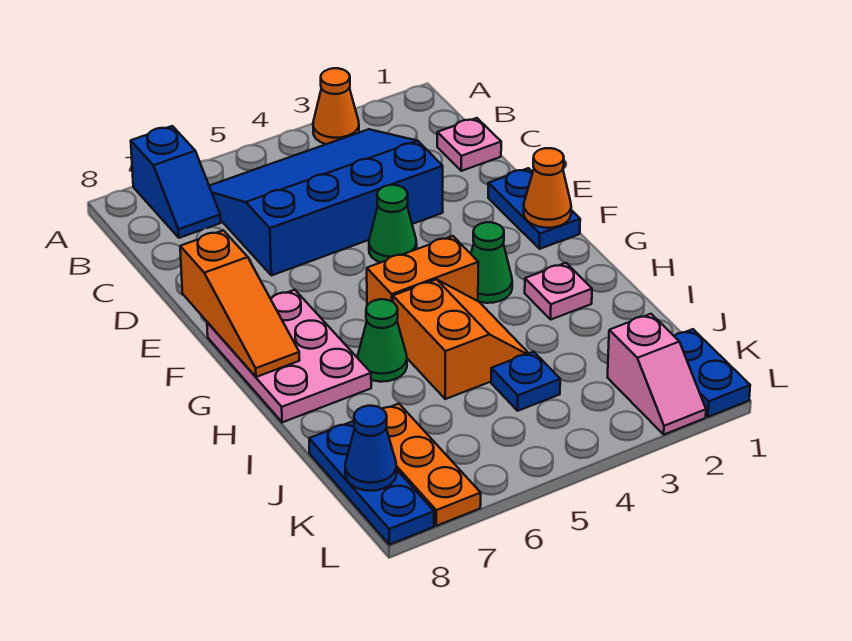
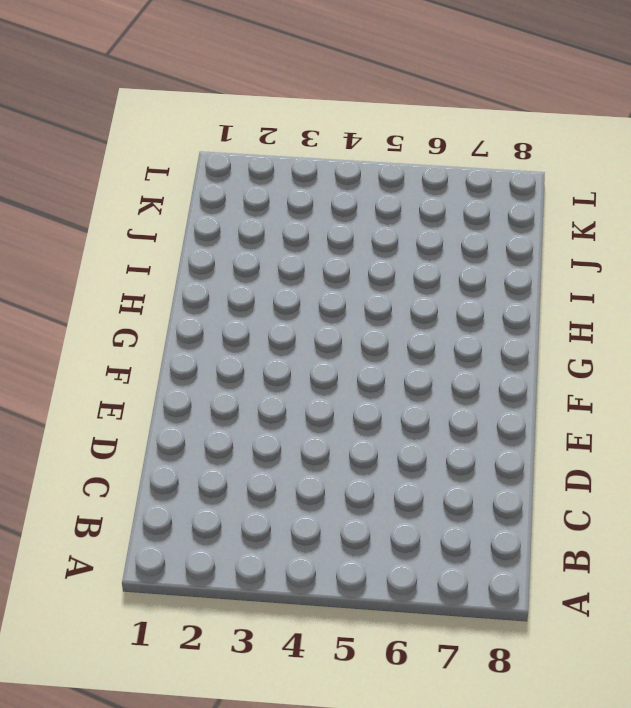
none -> orange 1x1 cone [313,68,359,144]
none -> blue 1x2 slope [131,126,221,238]
none -> blue 3x4 slope [209,129,443,275]

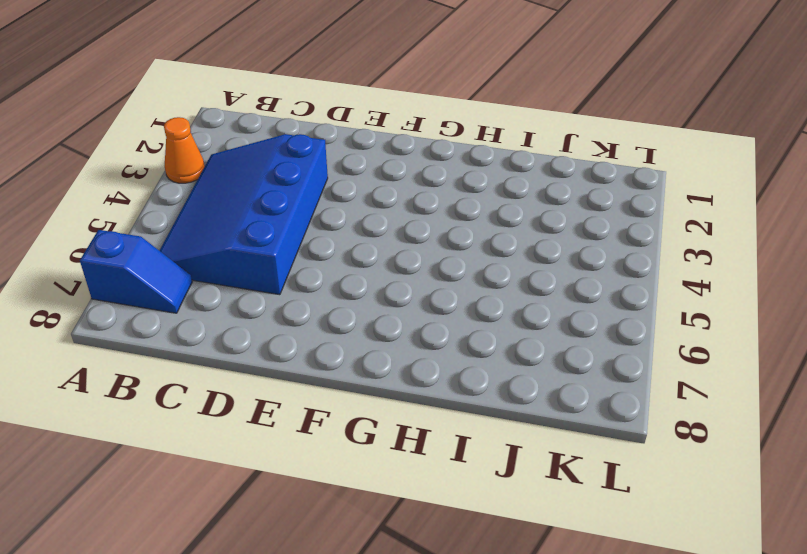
none -> pink 1x1 plate [437,118,501,171]
none -> blue 1x2 plate [488,168,580,249]
none -> green 1x1 cone [369,185,417,263]

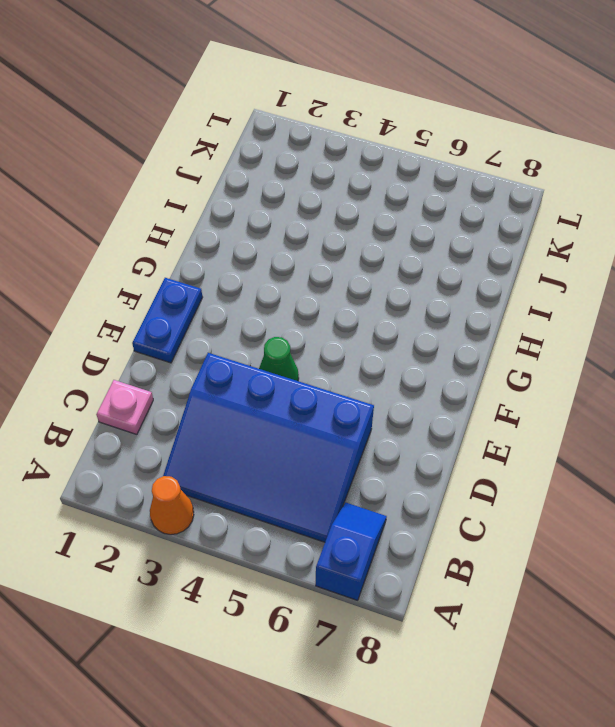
none -> pink 2x3 plate [207,290,371,422]
none -> green 1x1 cone [471,222,512,303]
none -> orange 1x2 brick [367,236,478,305]

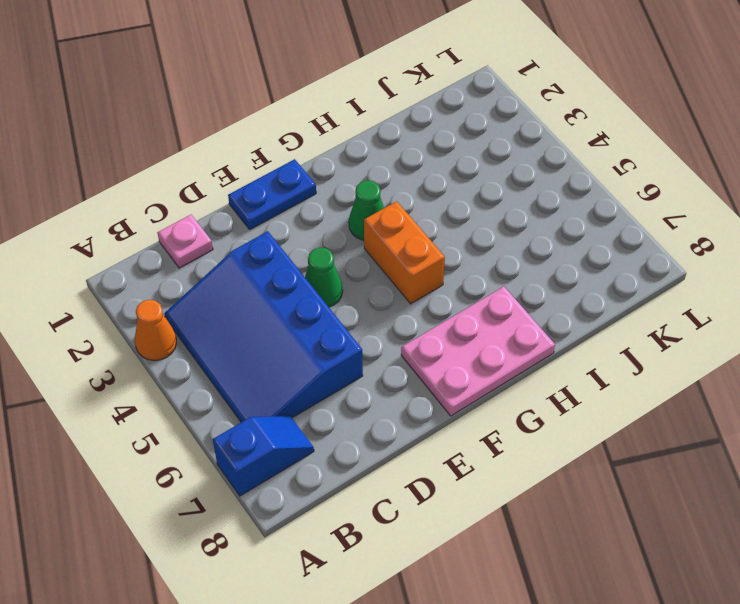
none -> pink 1x1 plate [525,263,592,319]
none -> orange 2x2 slope [393,279,529,399]
none -> green 1x1 cone [358,299,407,382]

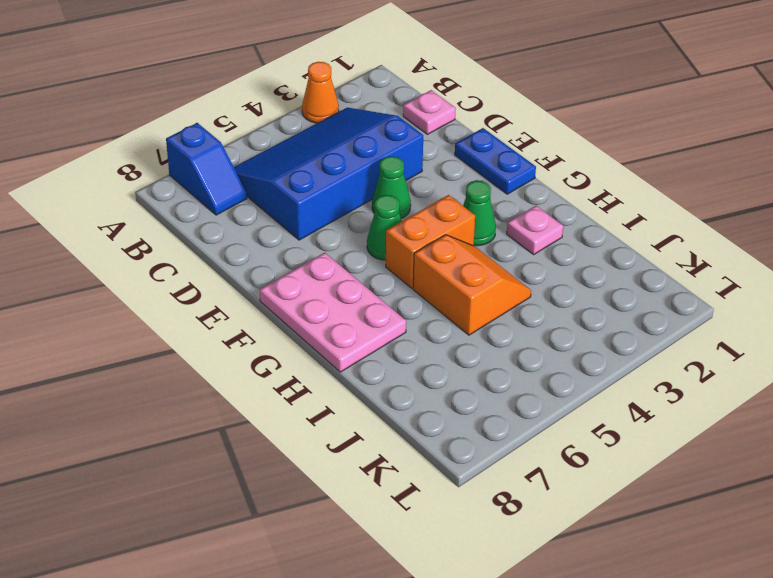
green 1x1 cone [367,195,402,260] -> green 1x1 cone moved to [358,299,407,382]
none -> blue 1x1 plate [491,352,560,411]
none -> orange 1x3 plate [382,404,481,526]
none -> blue 1x3 plate [309,421,434,545]

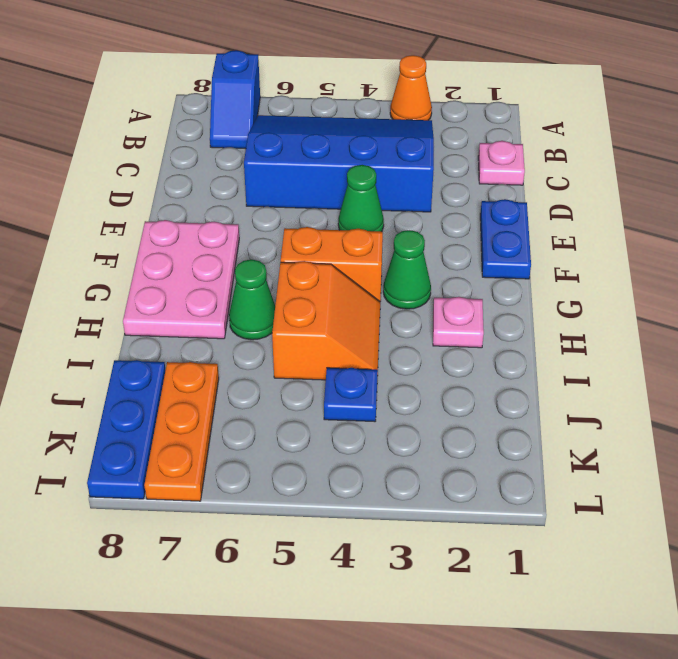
none -> blue 1x2 plate [674,329,750,417]
none -> pink 1x2 slope [607,314,706,434]
none -> orange 1x3 slope [180,230,300,377]

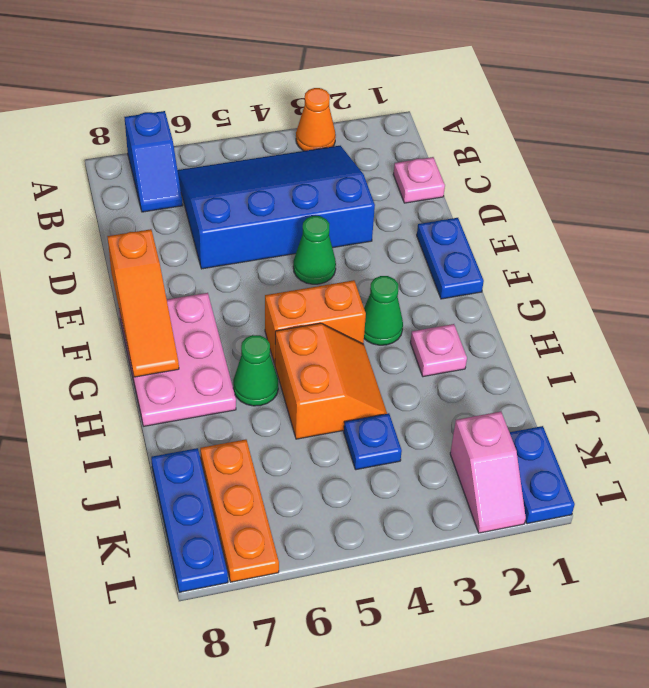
none -> orange 1x1 cone [524,148,571,228]
none -> blue 1x1 cone [345,406,397,491]

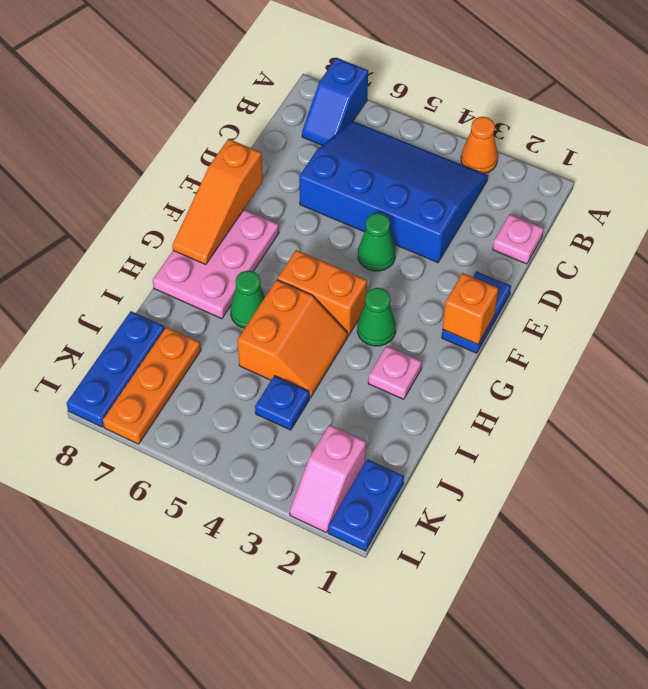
orange 1x1 brick [443,273,498,344] -> orange 1x1 cone [524,148,571,228]
none -> blue 1x1 cone [345,406,397,491]

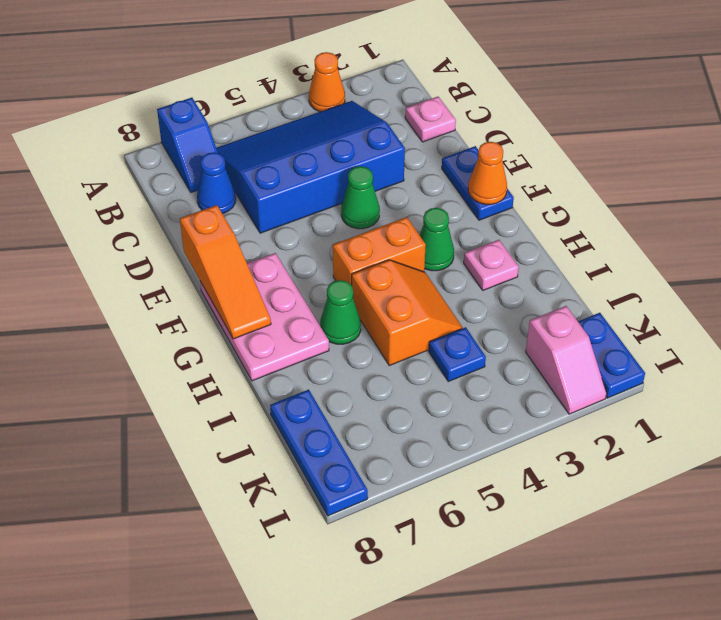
blue 1x1 cone [197,152,236,214] -> blue 1x1 cone moved to [345,406,397,491]
none -> orange 1x3 plate [382,404,481,526]

